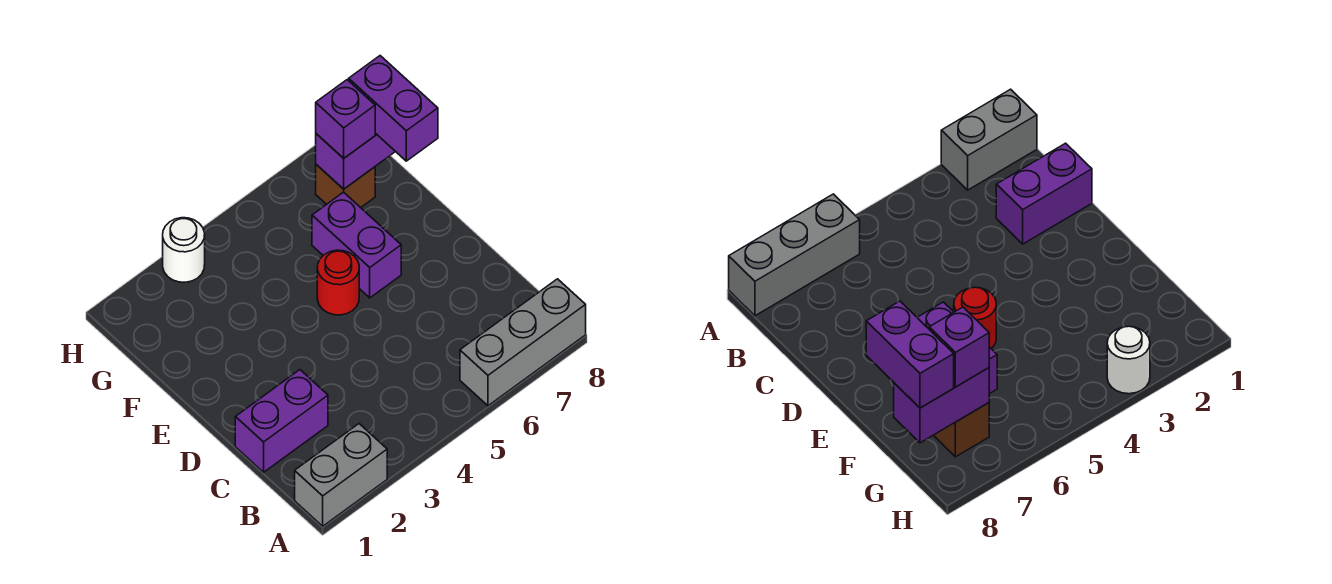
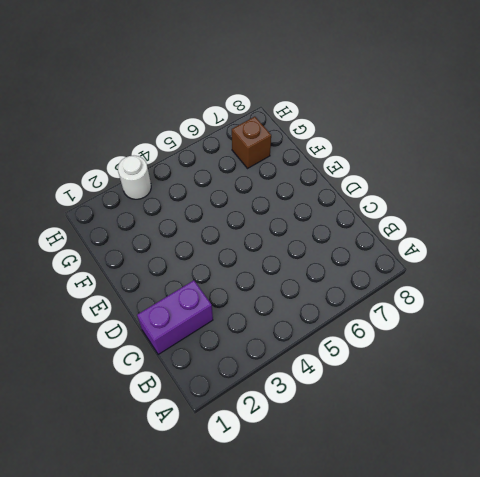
none -> grey 1x2 brick [295,424,387,526]
none -> grey 1x3 brick [460,279,586,406]

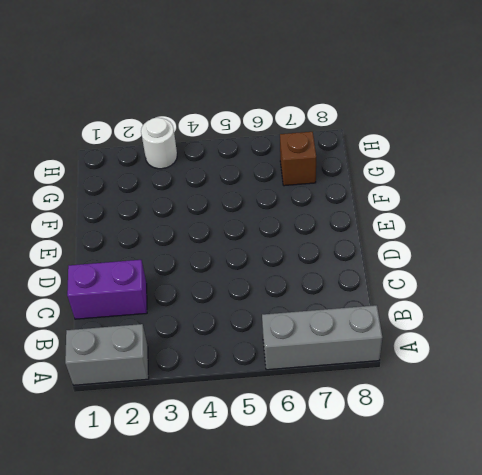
none -> red 1x1 round brick [317,250,359,315]
none -> purple 1x2 brick [312,192,401,298]

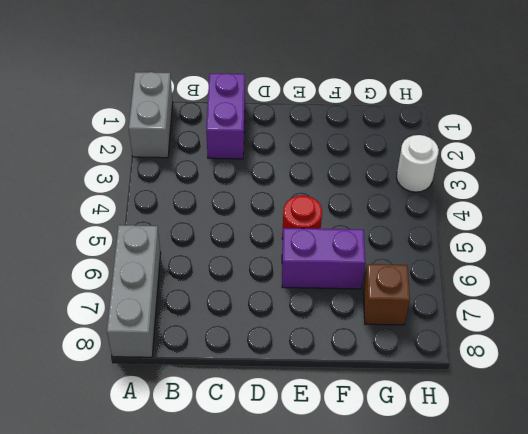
none -> purple 1x2 brick [316,133,395,189]
none -> purple 1x2 brick [349,56,438,161]

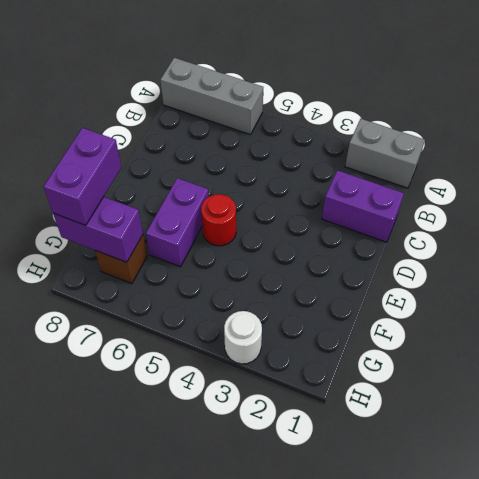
none -> purple 1x1 brick [316,80,375,158]

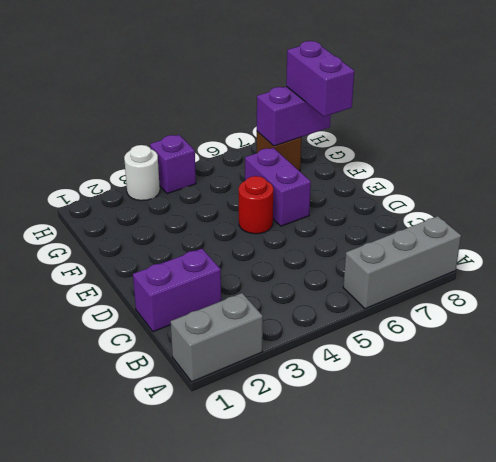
purple 1x1 brick [150,135,196,194] -> purple 1x1 brick moved to [316,80,375,158]

